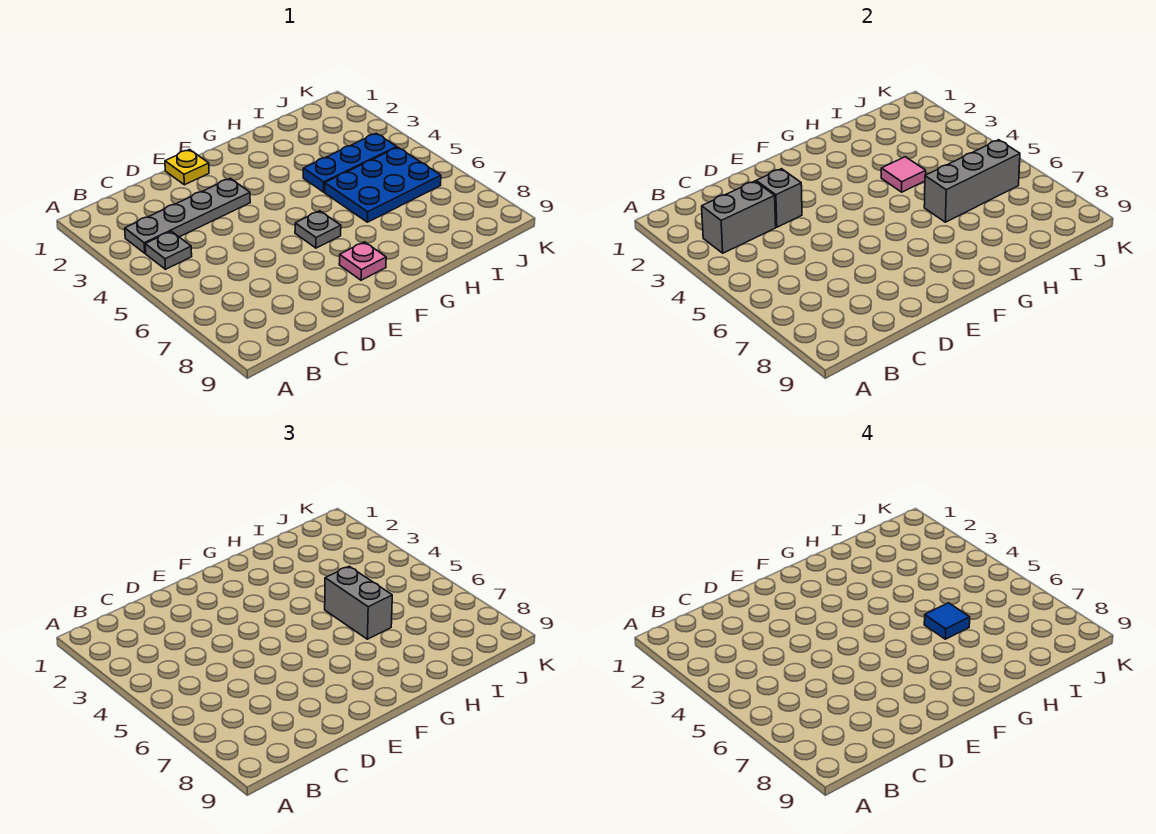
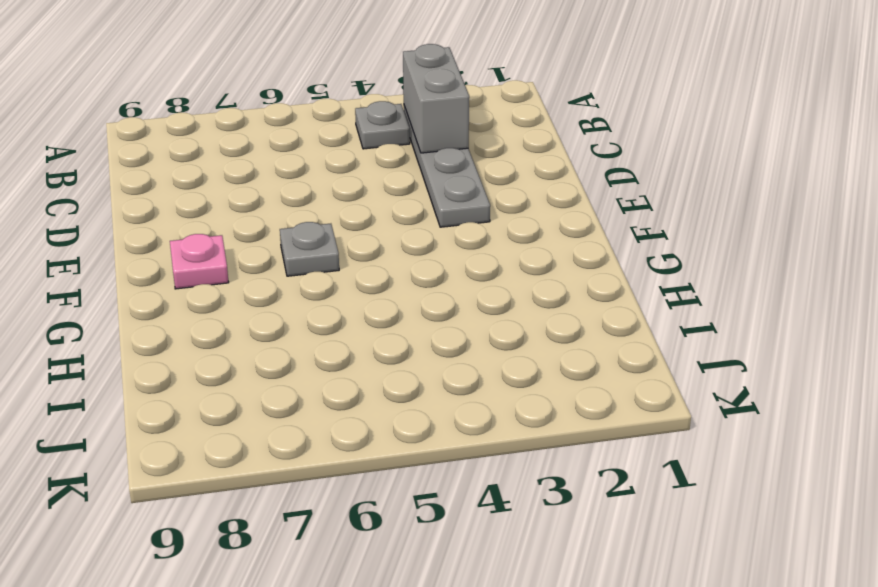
none -> yellow 1x1 plate [165,150,209,185]
none -> blue 1x3 plate [303,133,397,192]
none -> blue 2x3 plate [325,147,441,222]

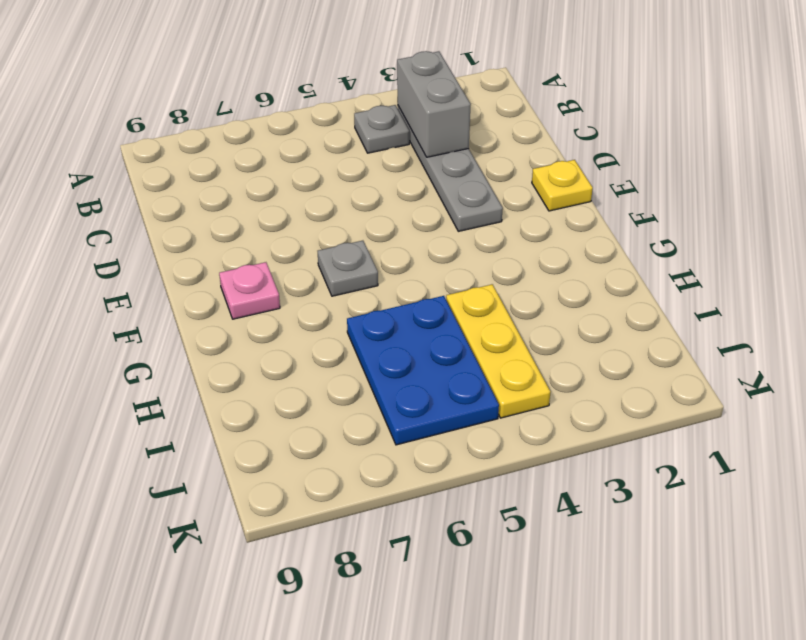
yellow 1x3 plate [446,284,550,418] -> blue 1x3 plate [303,133,397,192]
none -> grey 1x1 brick [756,169,802,227]
none -> pink 1x1 tile [881,157,926,192]
none -> grey 1x3 brick [924,140,1020,222]

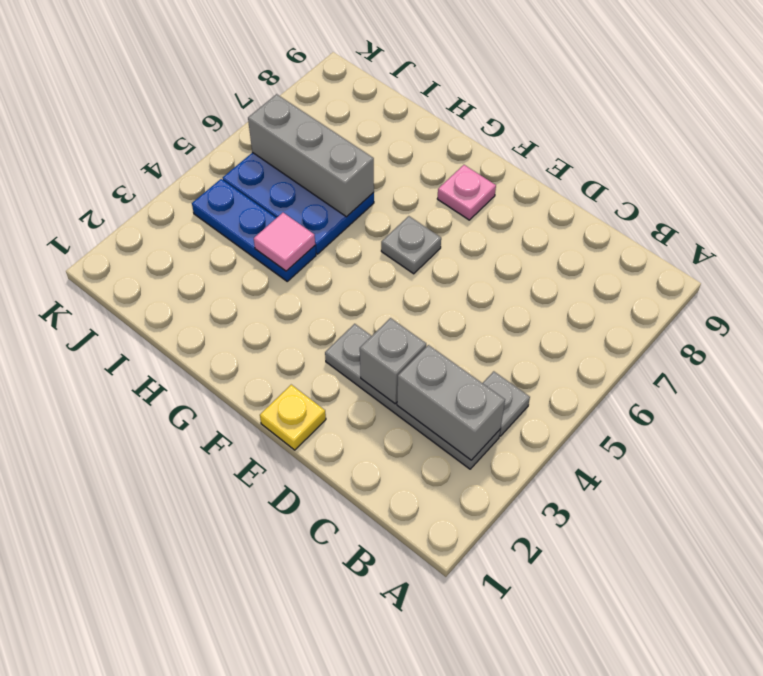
none -> grey 1x2 brick [325,566,392,639]
none -> blue 1x1 tile [924,603,970,639]

